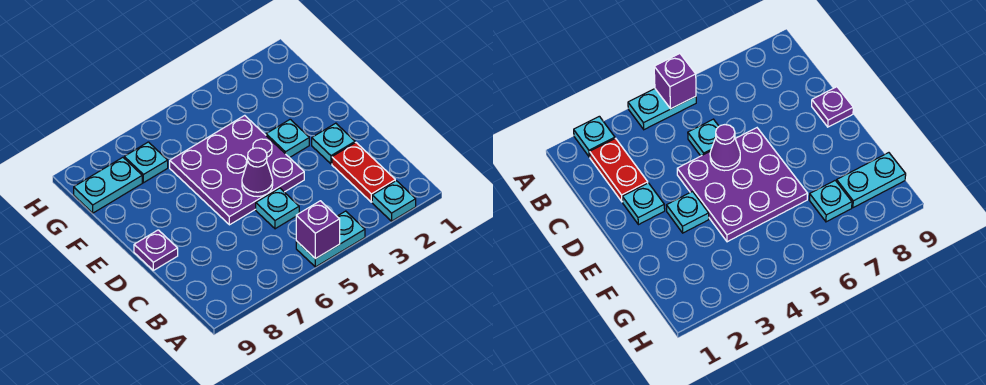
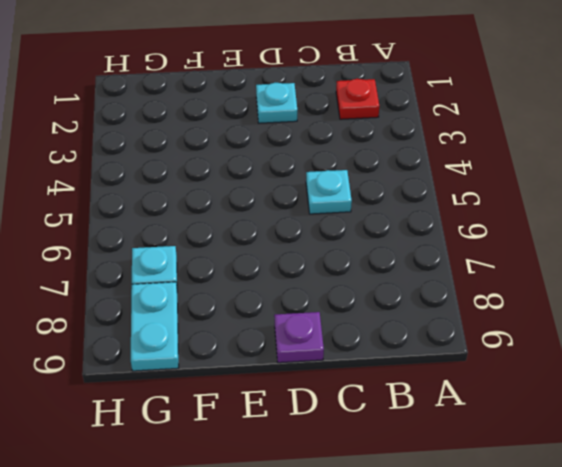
red 1x1 plate [336,79,379,119] -> red 1x2 plate [332,143,395,202]
none -> cyan 1x1 plate [372,181,416,221]
none -> cyan 1x2 plate [296,211,365,267]
none -> purple 3x3 plate [170,115,304,225]

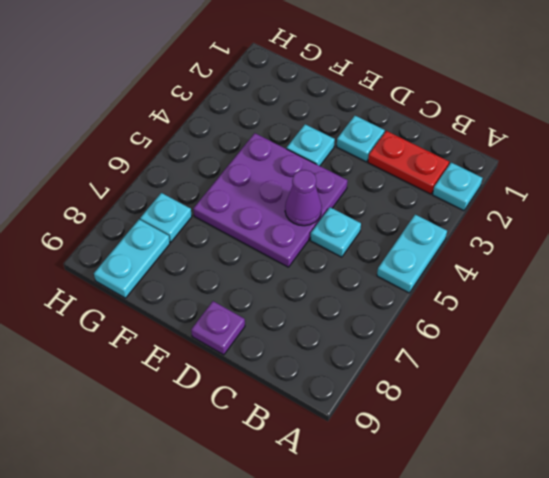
none -> purple 1x1 brick [296,201,340,259]

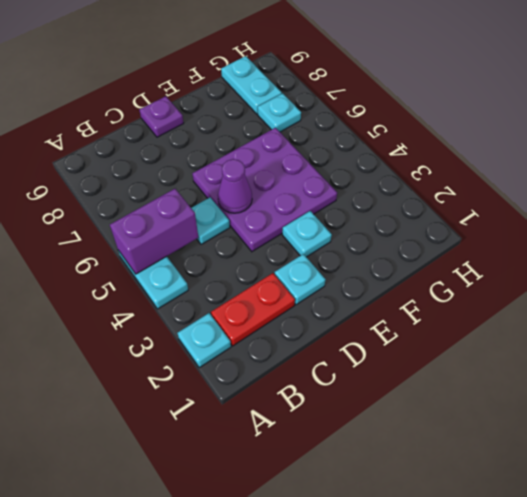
purple 1x2 brick [110,189,198,274] -> purple 1x1 brick [296,201,340,259]

